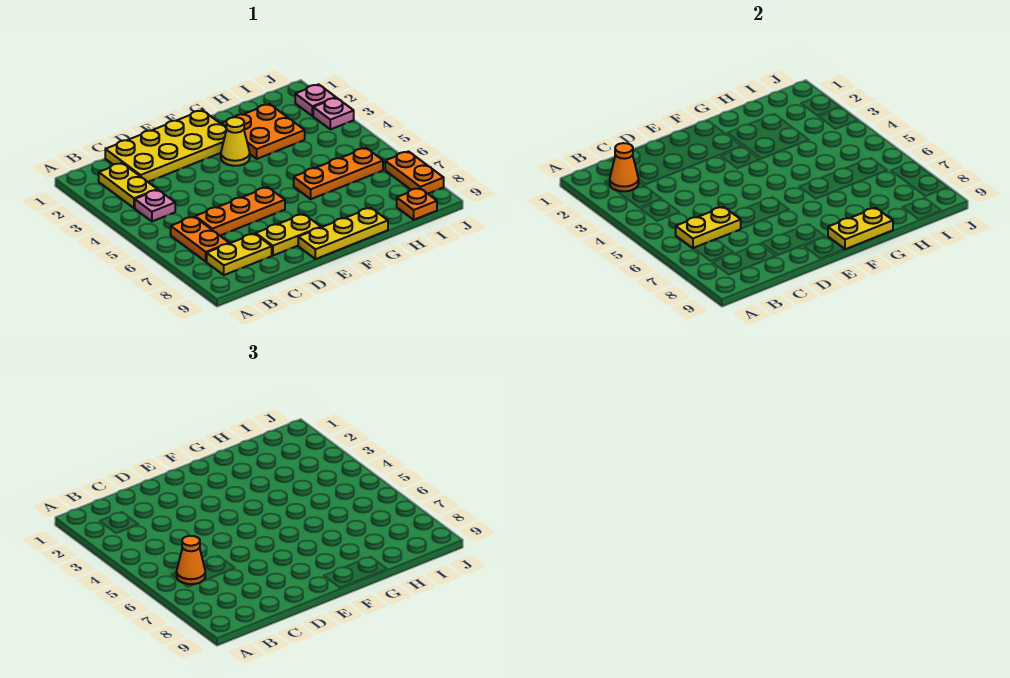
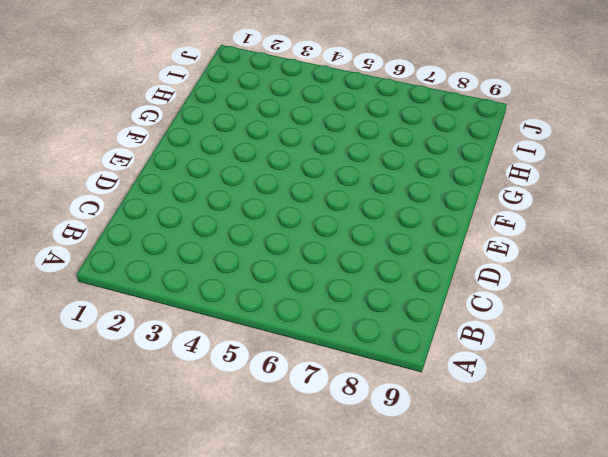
none -> yellow 1x2 plate [99,163,157,208]
none -> pink 1x1 plate [135,190,175,221]
none -> orange 1x2 plate [171,217,229,262]

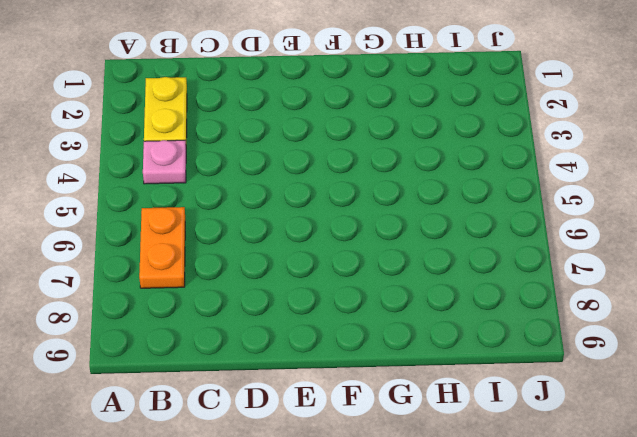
none -> yellow 1x2 plate [207,234,272,275]
none -> yellow 2x4 plate [105,110,227,182]
none -> orange 1x3 plate [195,187,285,235]

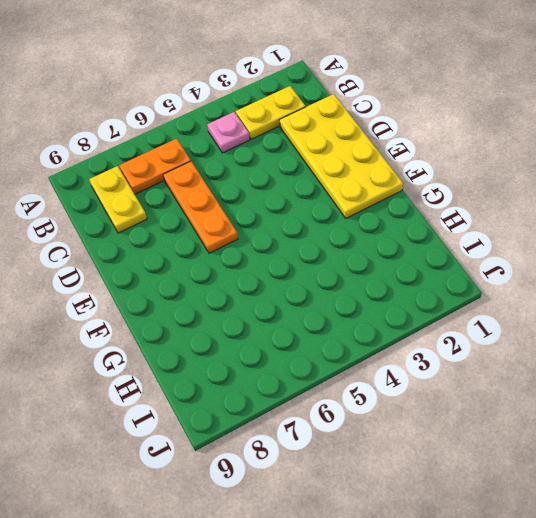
none -> yellow 1x2 plate [256,214,321,255]
none -> yellow 1x3 plate [298,208,388,259]
none -> yellow 1x1 cone [221,117,250,166]

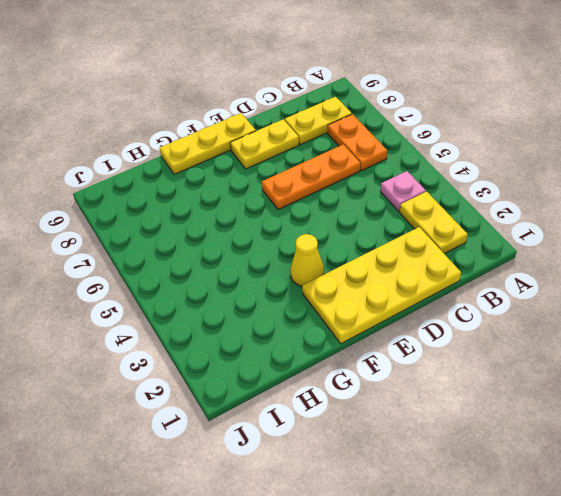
none -> orange 2x2 plate [222,104,305,159]
none -> orange 1x3 plate [294,148,383,199]
none -> orange 1x1 plate [397,188,437,220]

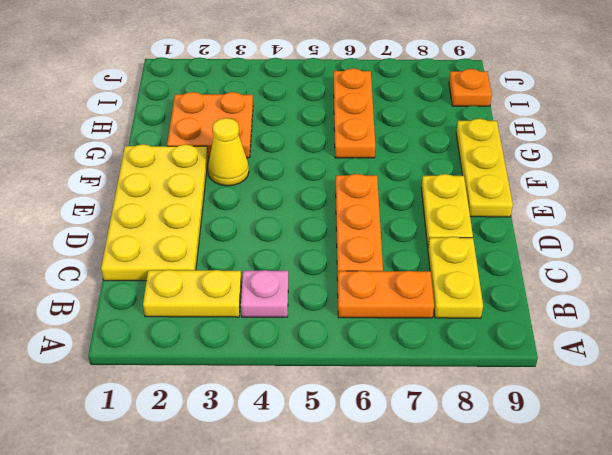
none -> pink 1x1 plate [295,84,336,116]
none -> pink 1x1 plate [313,98,354,129]
none -> orange 1x2 plate [385,151,444,194]

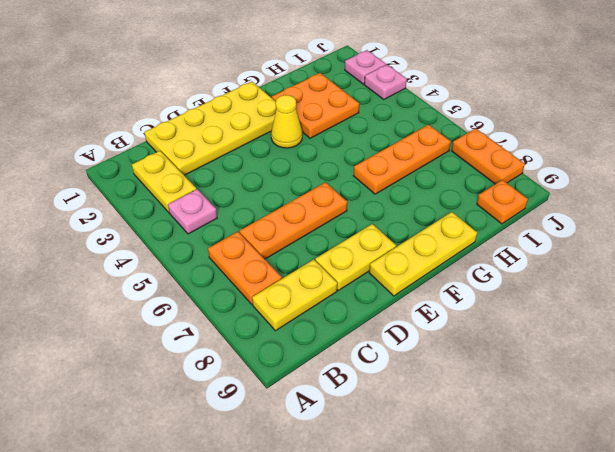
none -> orange 1x1 cone [610,143,639,191]
none -> yellow 1x2 plate [676,207,741,248]
none -> yellow 1x2 plate [828,208,893,249]

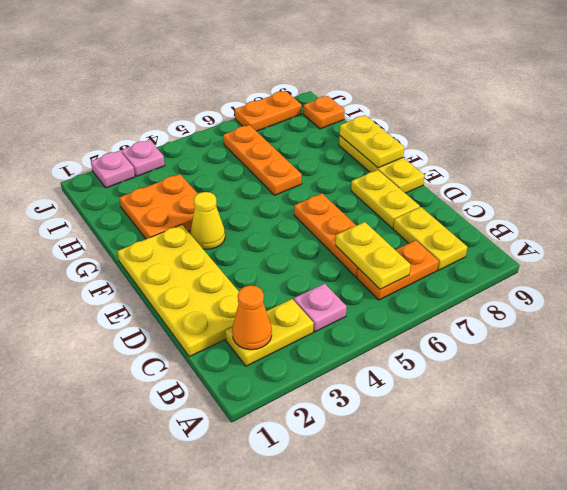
none -> orange 1x1 cone [176,536,205,584]

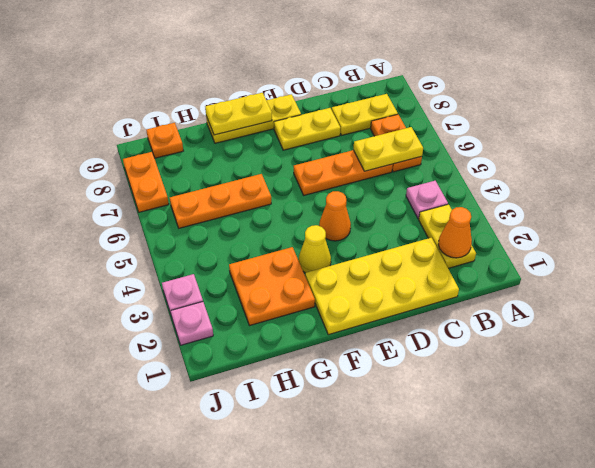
orange 1x1 cone [319,191,351,241] -> orange 1x1 cone moved to [176,536,205,584]

